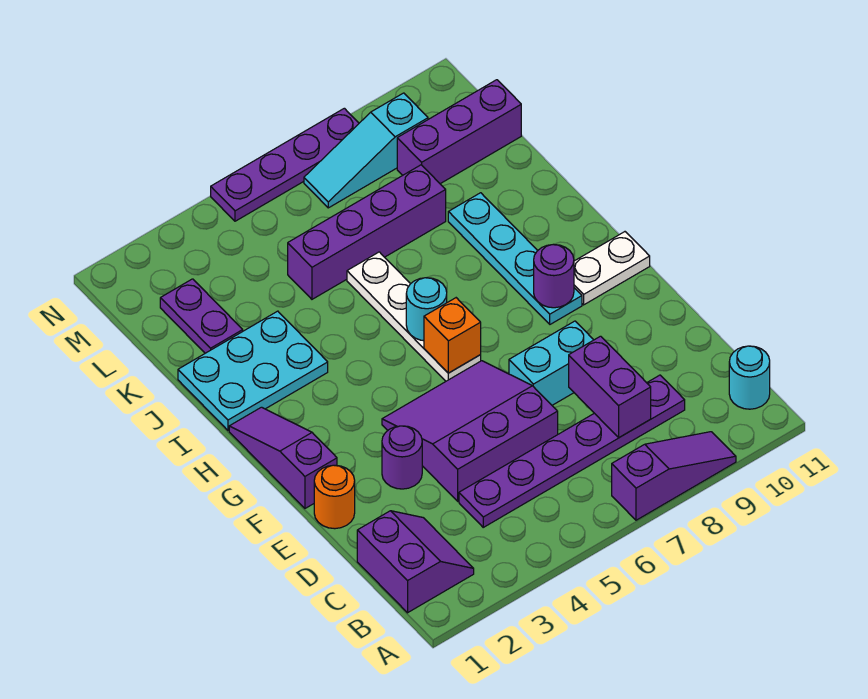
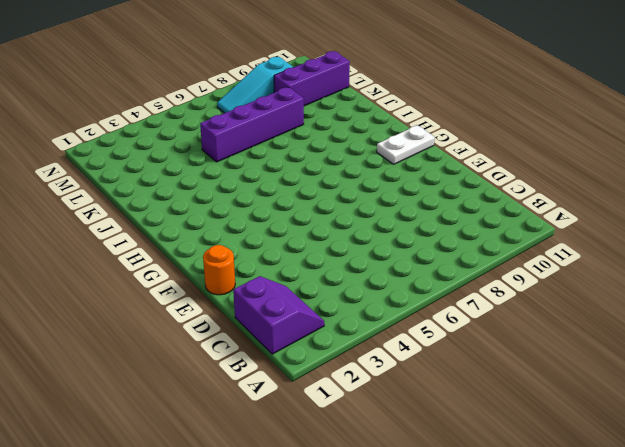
none -> purple 1x3 slope [612,432,736,520]
none -> cyan 1x1 round brick [729,346,770,409]
none -> purple 1x6 plate [459,375,685,527]

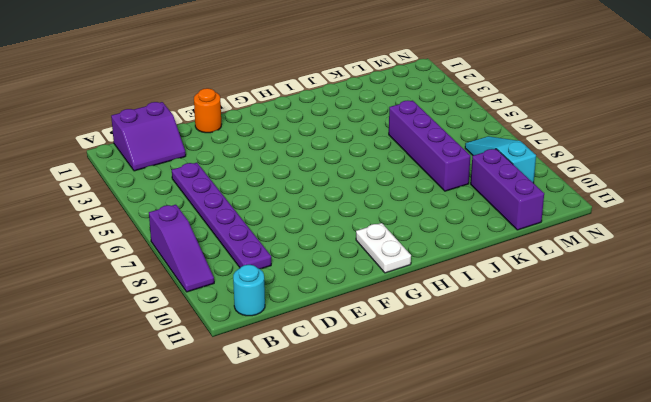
none -> purple 3x3 slope [382,361,558,501]
none -> purple 1x1 round brick [382,426,422,489]
none -> cyan 1x2 brick [509,321,593,405]

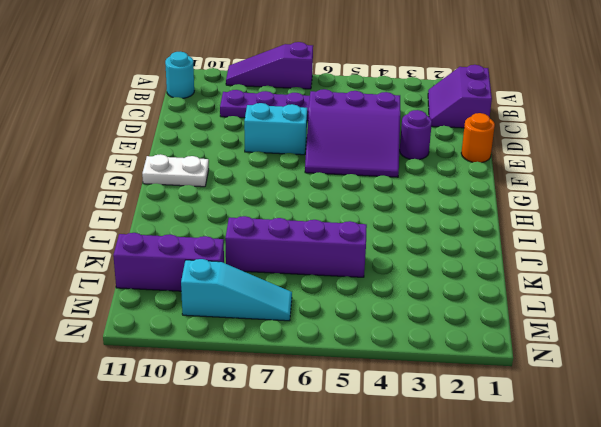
none -> purple 1x3 slope [229,407,337,508]
none -> white 1x4 plate [347,252,481,381]
none -> cyan 1x4 plate [448,193,582,324]

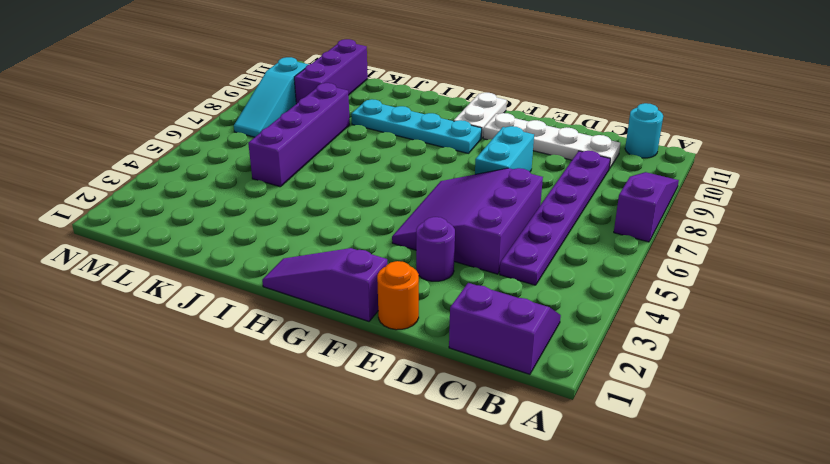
white 1x4 plate [483,113,621,169] -> white 1x4 plate moved to [347,252,481,381]
none -> cyan 2x3 plate [178,311,328,430]
none -> purple 1x2 plate [160,279,243,353]
none -> purple 1x4 plate [211,108,359,221]

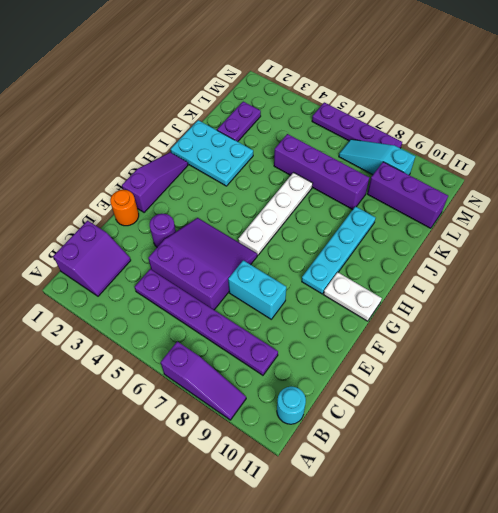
none -> purple 1x2 brick [569,336,651,437]
none -> orange 1x1 brick [424,298,481,373]
none -> purple 1x1 round brick [534,244,574,308]

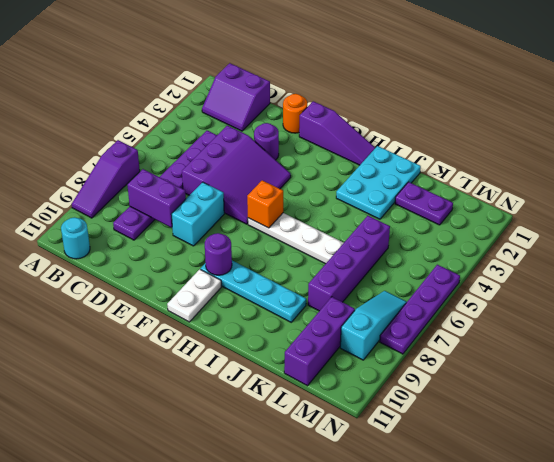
none -> cyan 1x1 round brick [406,278,447,341]

